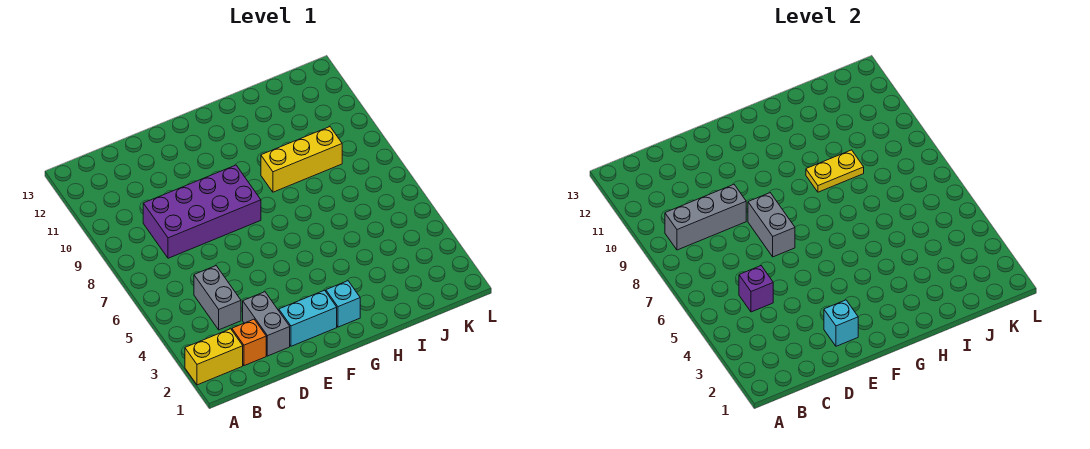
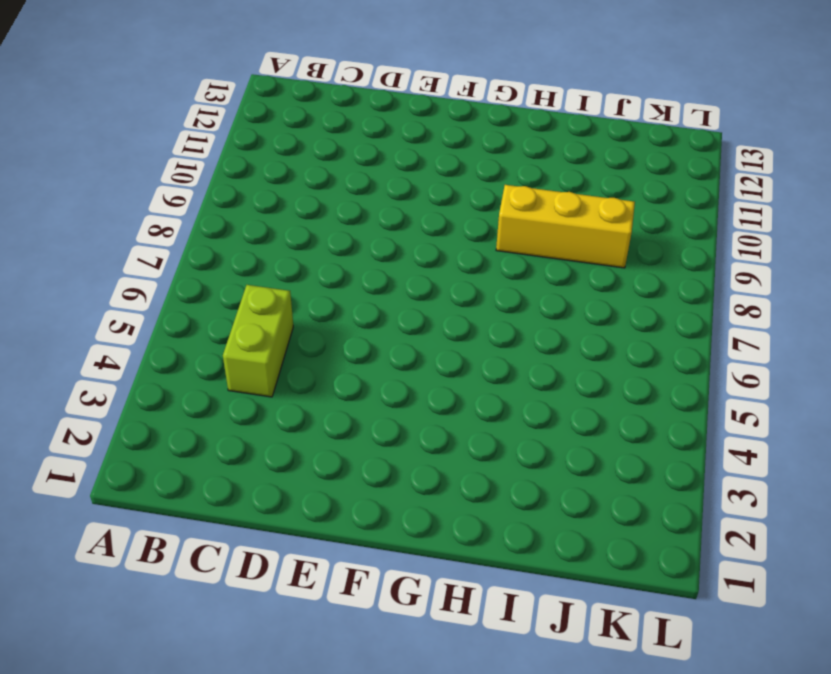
lime 1x2 brick [223,285,293,397] -> grey 1x2 brick [194,266,241,330]
none -> yellow 1x2 brick [185,329,243,385]
none -> orange 1x1 brick [232,319,266,366]
none -> purple 2x4 brick [143,165,261,258]

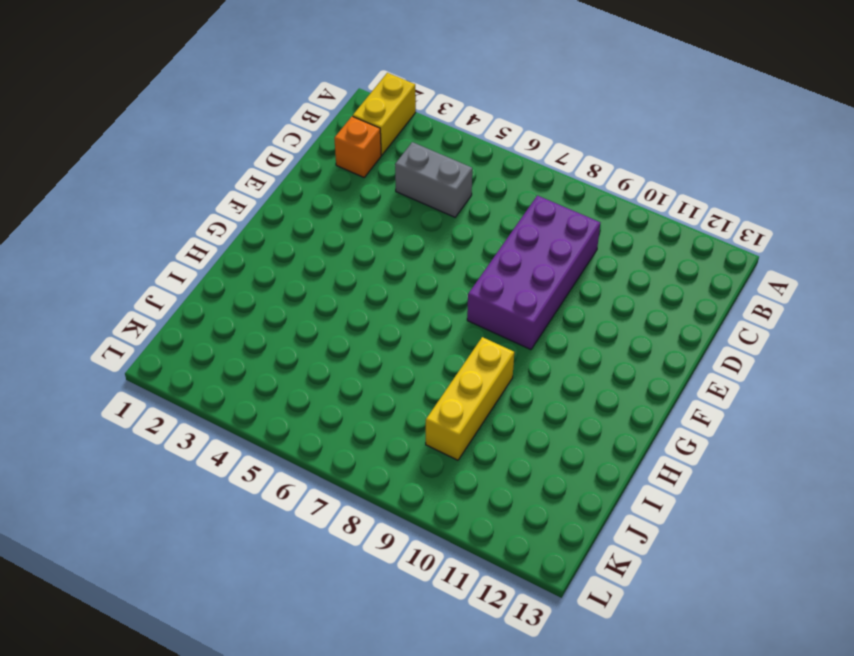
none -> grey 1x2 brick [243,292,290,356]
none -> cyan 1x2 brick [279,290,337,346]
none -> cyan 1x1 brick [326,281,360,327]

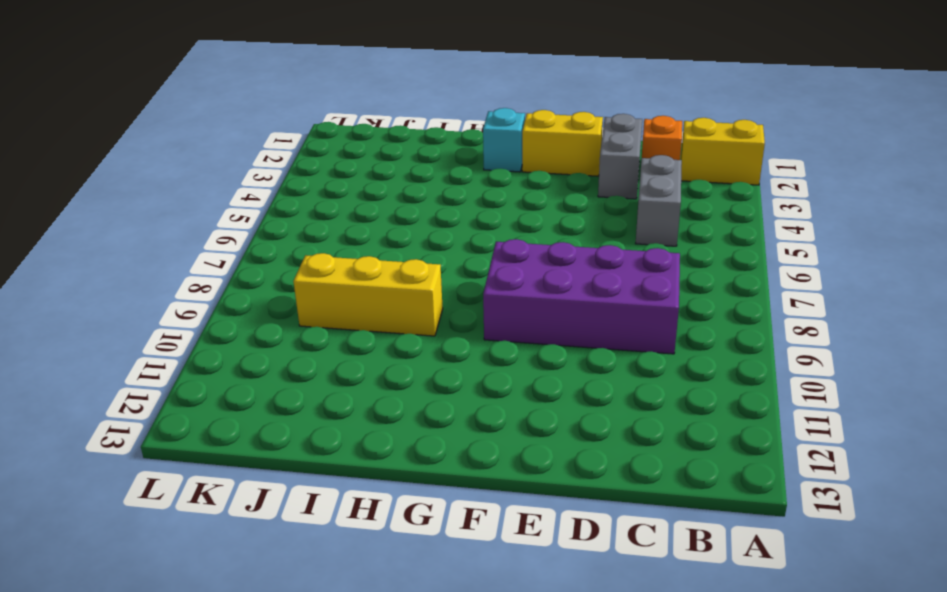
yellow 1x2 brick [522,110,603,176] -> cyan 1x2 brick [279,290,337,346]
none -> grey 1x3 brick [665,185,746,250]
none -> purple 1x1 brick [739,266,773,312]
none -> cyan 1x1 brick [824,300,858,346]

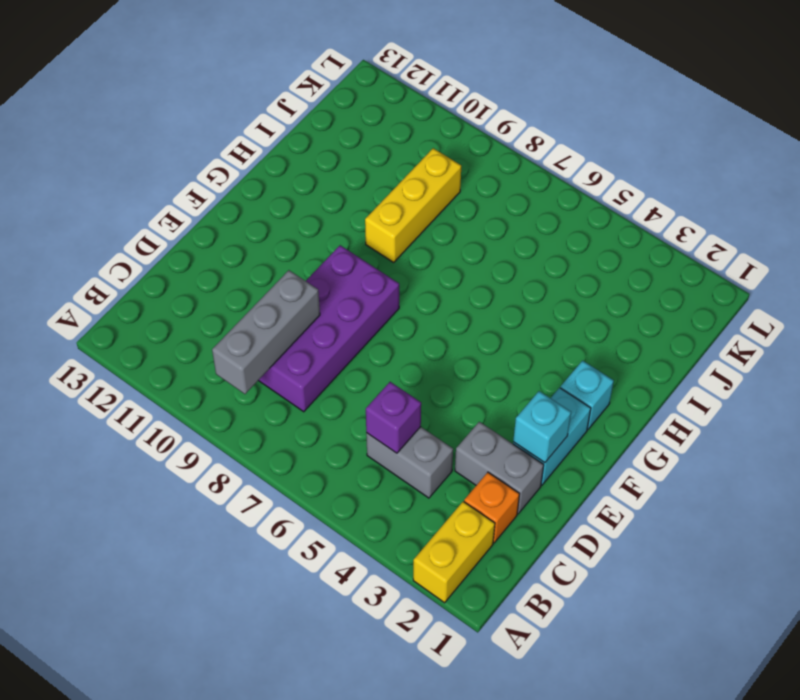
none -> grey 1x2 brick [748,193,795,257]
none -> yellow 1x2 plate [806,150,864,192]

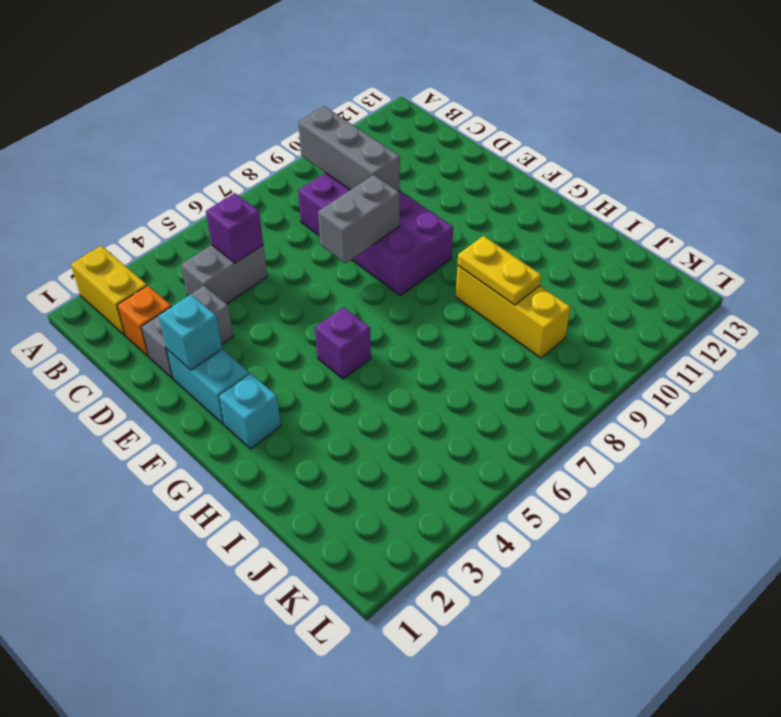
purple 1x1 brick [315,307,371,379] -> none

